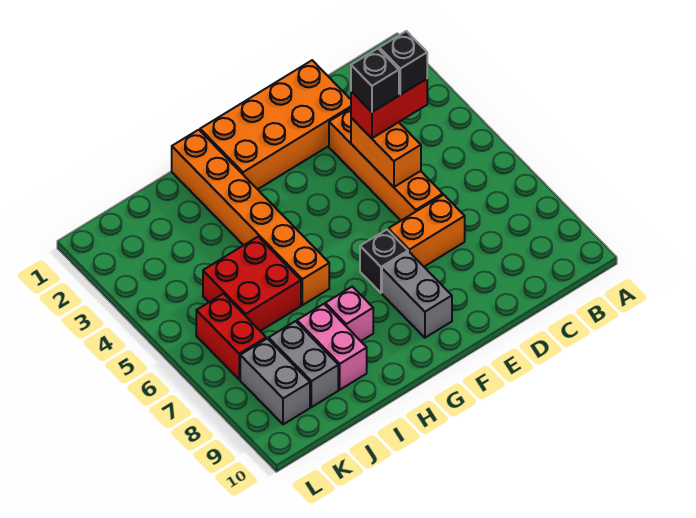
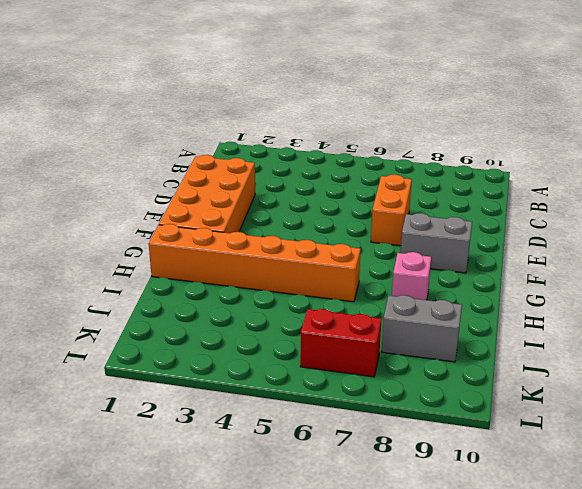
none -> orange 1x4 brick [329,108,443,220]
none -> black 1x1 brick [360,230,408,293]
none -> red 2x2 brick [203,237,301,331]

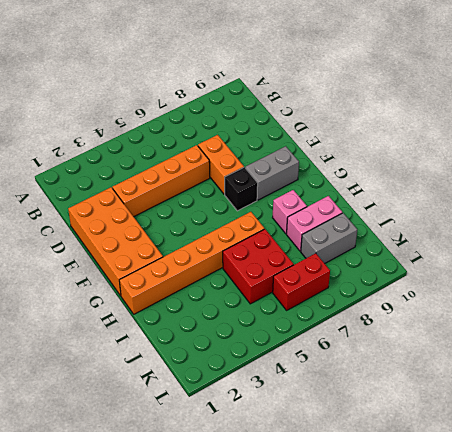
none -> grey 1x2 brick [240,339,310,424]
none -> orange 1x2 brick [351,118,421,187]
none -> red 1x2 brick [351,79,427,138]

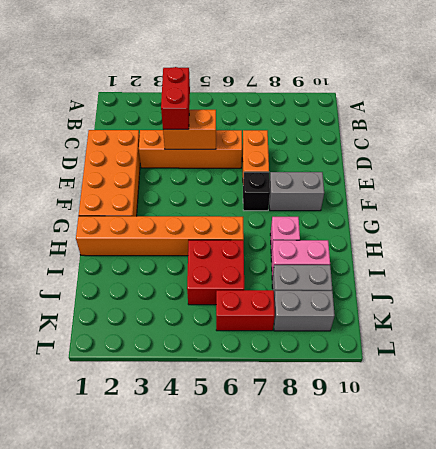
none -> black 1x1 brick [379,31,427,95]
none -> black 1x1 brick [351,49,399,112]

